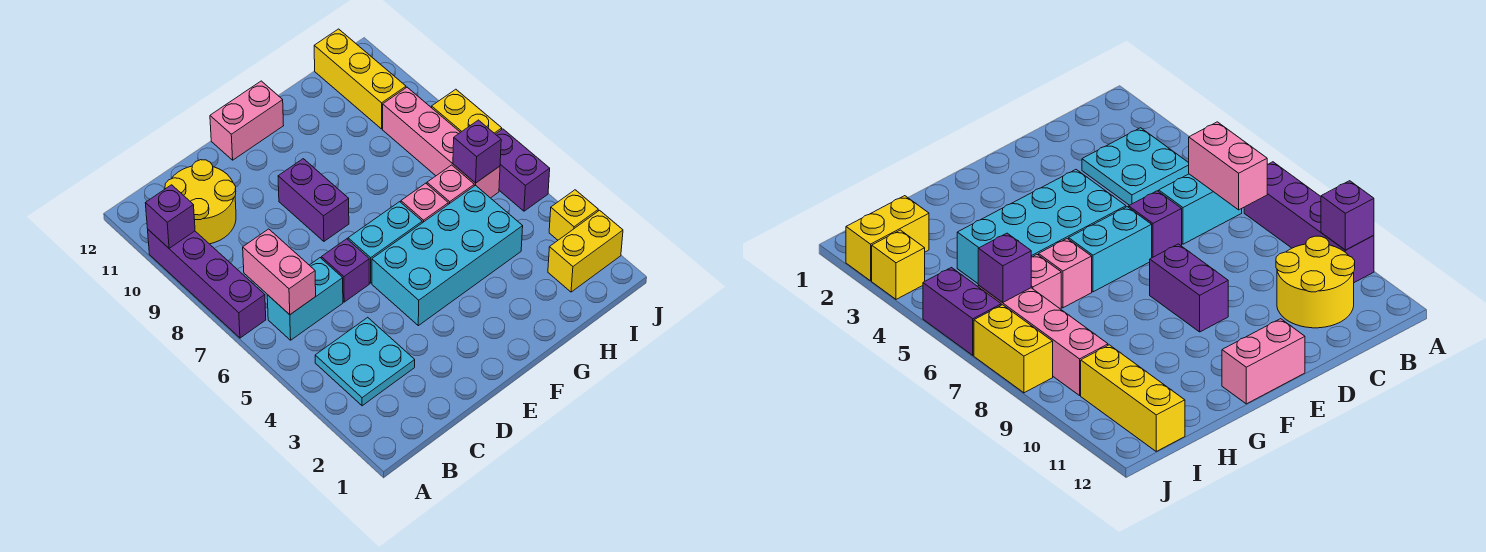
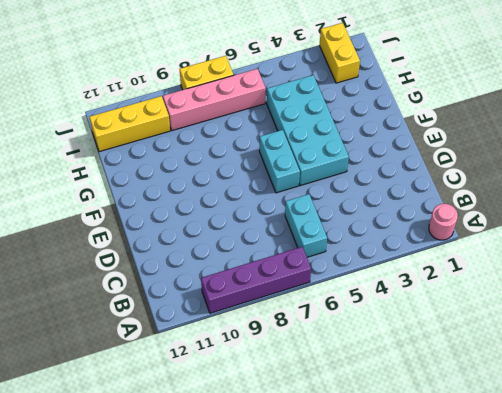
pink 1x1 round brick [429,204,458,240] -> none
none -> cyan 2x2 plate [315,317,415,406]
none -> yellow 2x2 round brick [165,160,236,244]
none -> purple 1x1 brick [321,239,369,302]

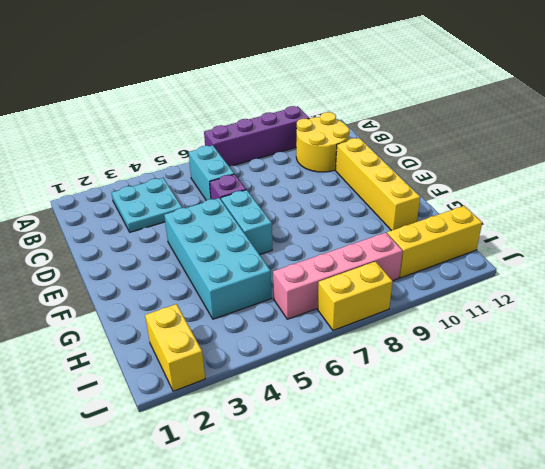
yellow 1x4 brick [336,138,420,231] -> none
none -> purple 1x2 brick [278,159,349,241]
none -> pink 1x2 brick [210,81,284,160]
none -> pink 1x1 brick [401,183,448,223]

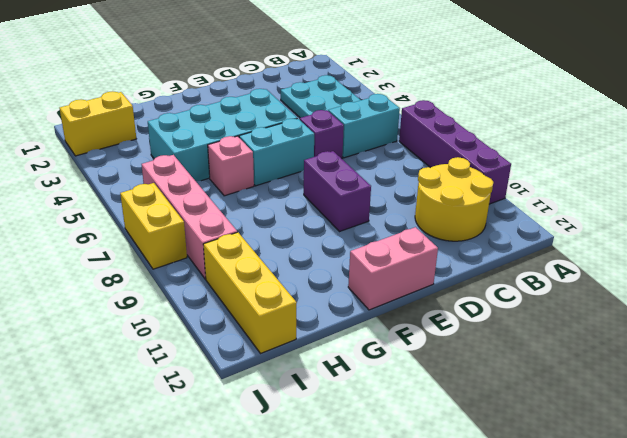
none -> pink 1x1 brick [427,165,474,204]
none -> yellow 1x1 brick [549,190,598,240]
none -> purple 1x2 brick [496,129,550,211]

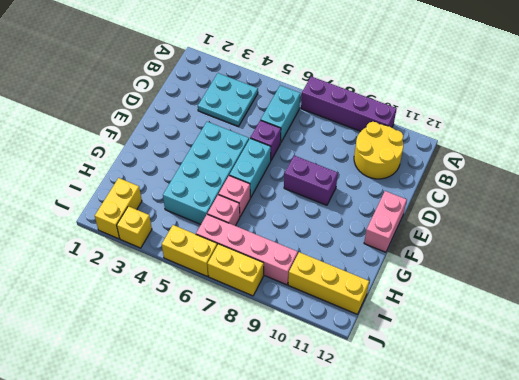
yellow 1x2 brick [162,225,217,277] -> purple 1x2 brick [496,129,550,211]
none -> purple 1x1 brick [146,185,195,248]
none -> pink 1x2 brick [243,229,316,315]
none -> purple 1x1 brick [453,120,501,183]

